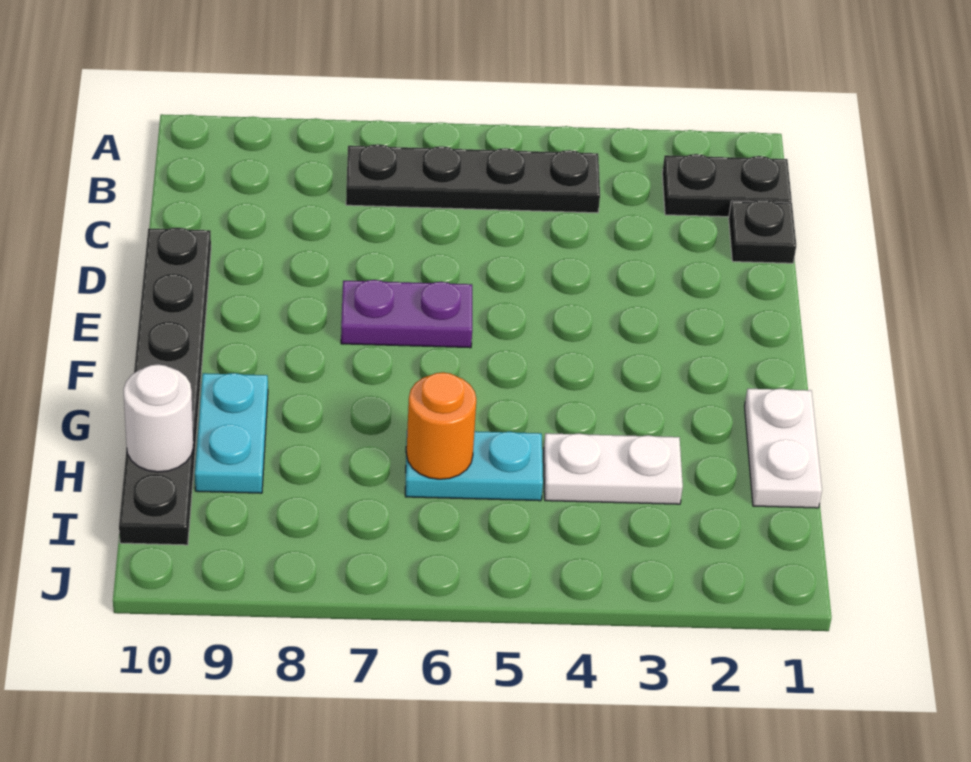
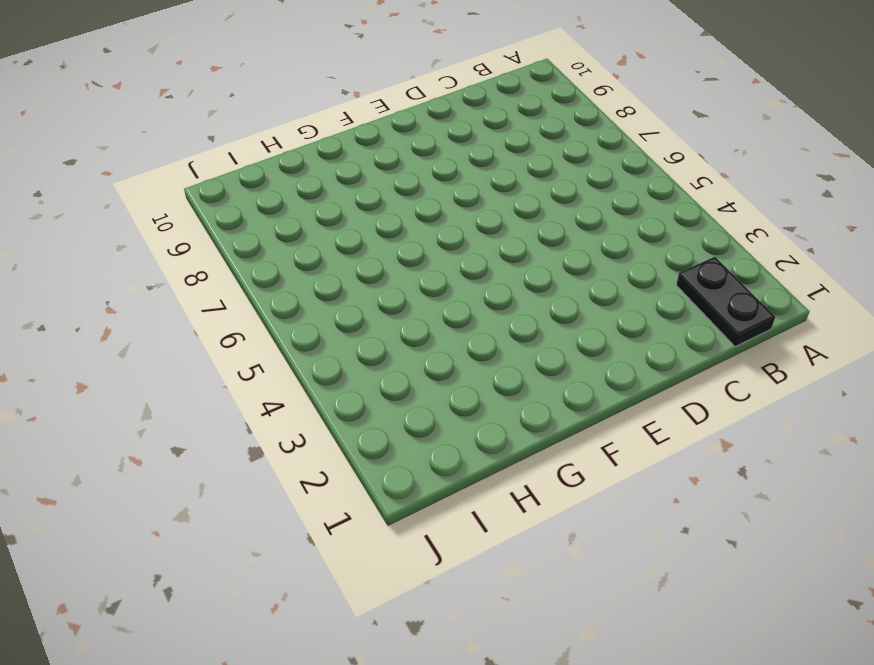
none -> black 1x4 plate [346,144,600,213]
none -> black 1x1 plate [729,200,796,263]

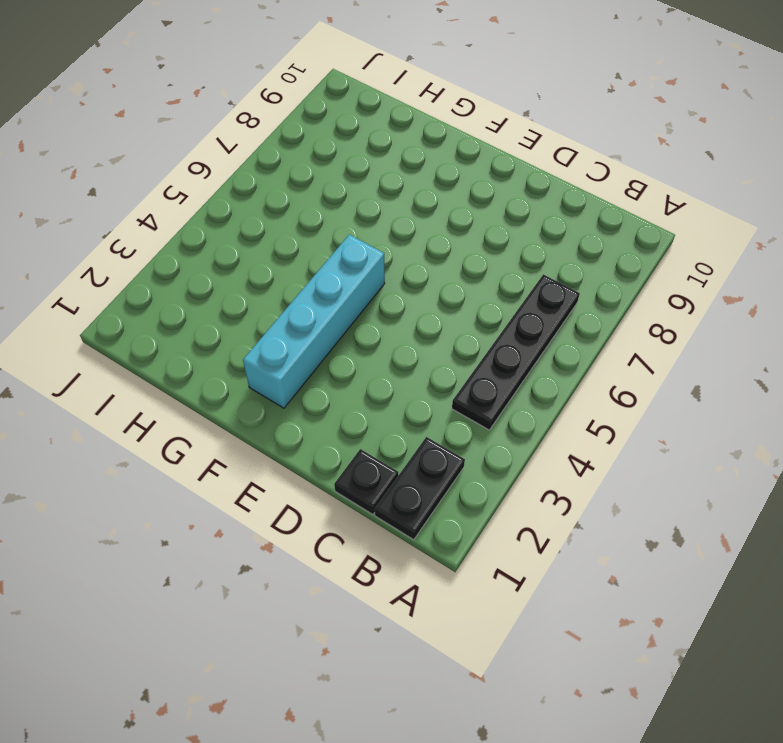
cyan 1x4 brick [243,235,385,408] -> none
none -> black 1x6 plate [119,228,211,545]
none -> purple 1x2 plate [341,280,472,348]

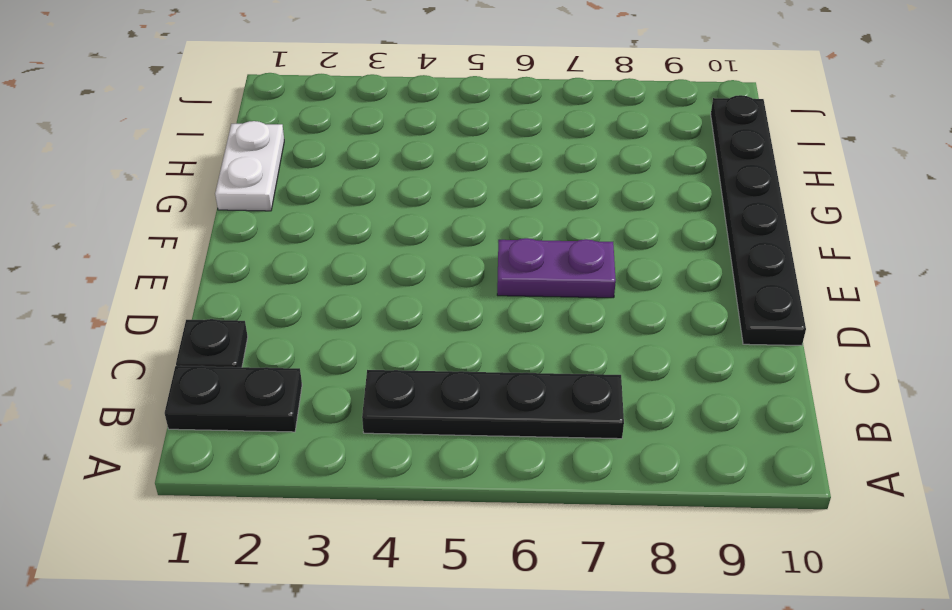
none -> cyan 1x2 plate [195,373,268,493]
none -> white 1x2 plate [544,433,683,504]

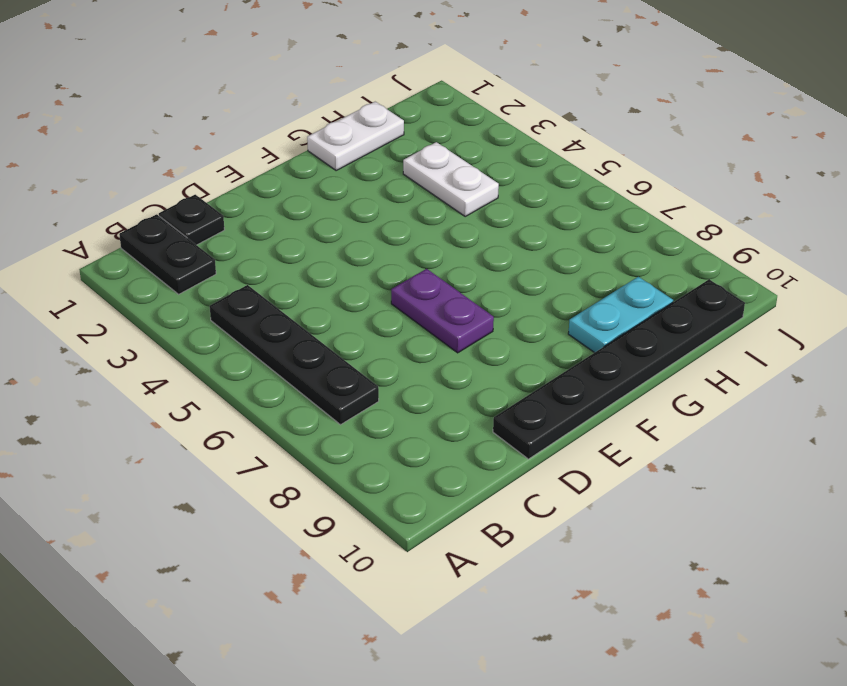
none -> cyan 1x2 plate [405,431,543,501]
none -> orange 1x1 round brick [407,372,476,479]

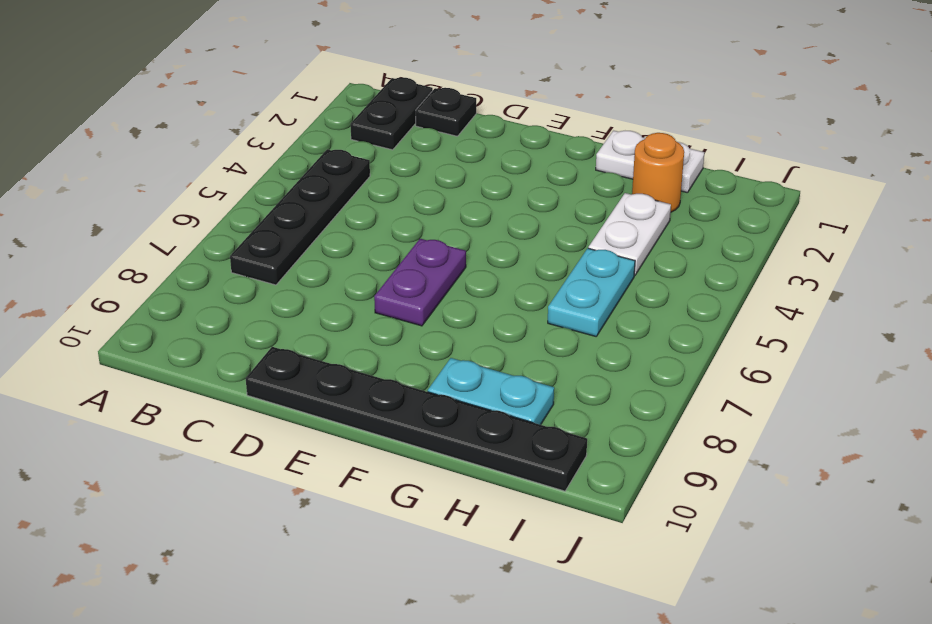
orange 1x1 round brick [632,133,684,212] -> orange 1x1 round brick moved to [407,372,476,479]
none -> white 1x1 round brick [123,364,193,472]

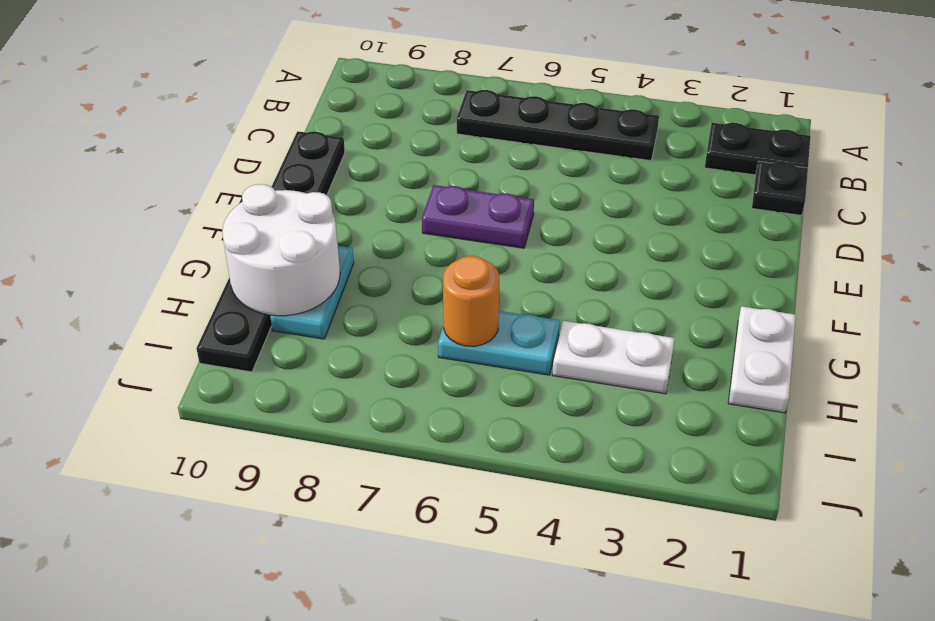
white 2x2 round brick [222,184,340,316] -> white 1x1 round brick [123,364,193,472]

